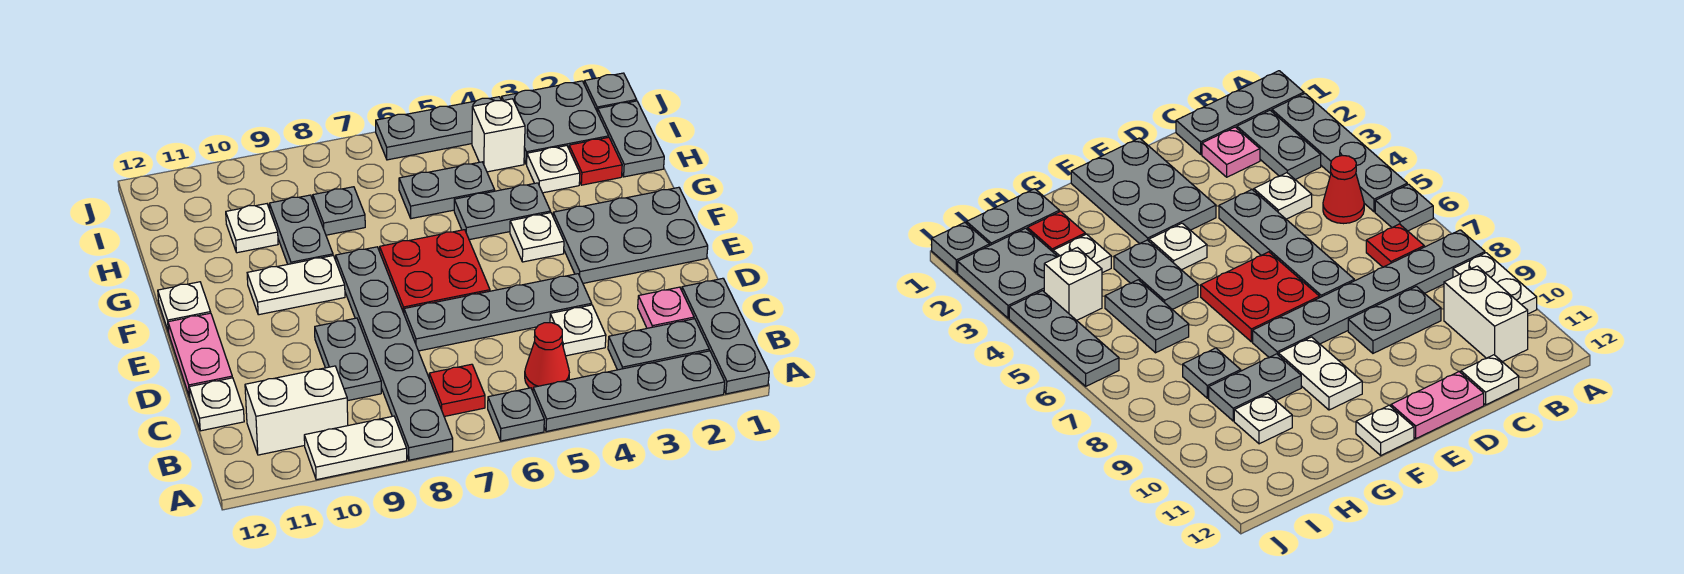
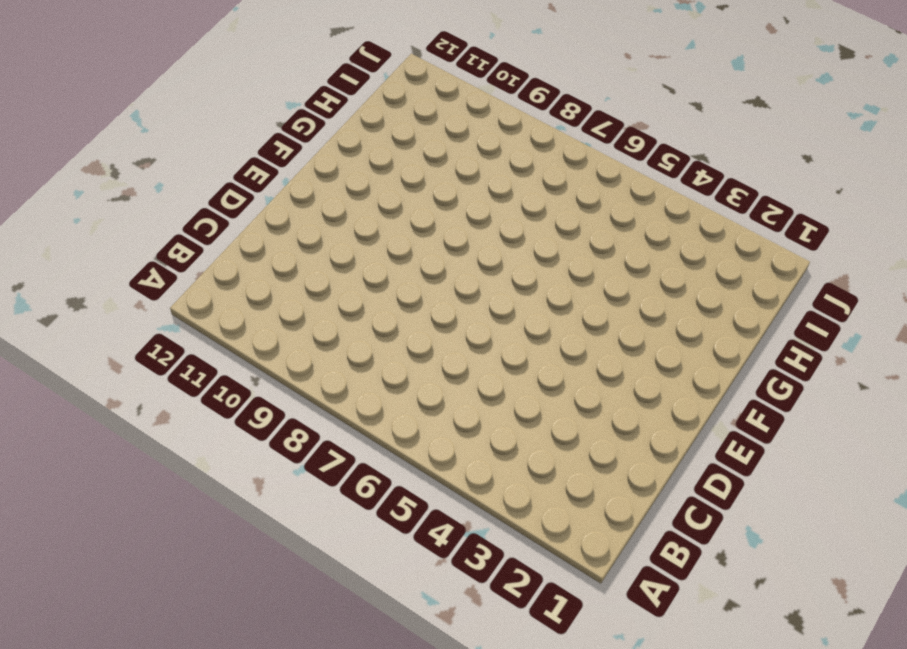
none -> grey 1x3 plate [682,278,769,394]
none -> grey 1x4 plate [533,351,725,432]
none -> grey 1x1 plate [488,388,544,441]
none -> grey 1x6 plate [336,247,453,460]

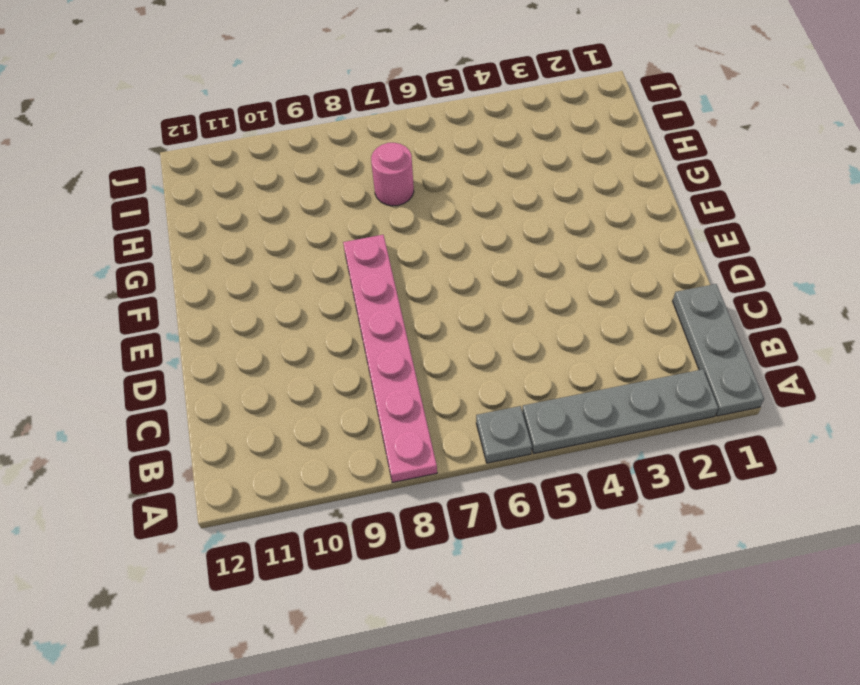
pink 1x6 plate [343,235,437,483] -> grey 1x6 plate [336,247,453,460]
pink 1x1 round brick [371,143,414,206] -> none
none -> white 1x2 plate [304,416,407,480]
none -> grey 1x2 plate [608,319,709,370]
none -> red 1x1 cone [525,323,569,390]
none -> red 1x1 plate [429,364,485,416]

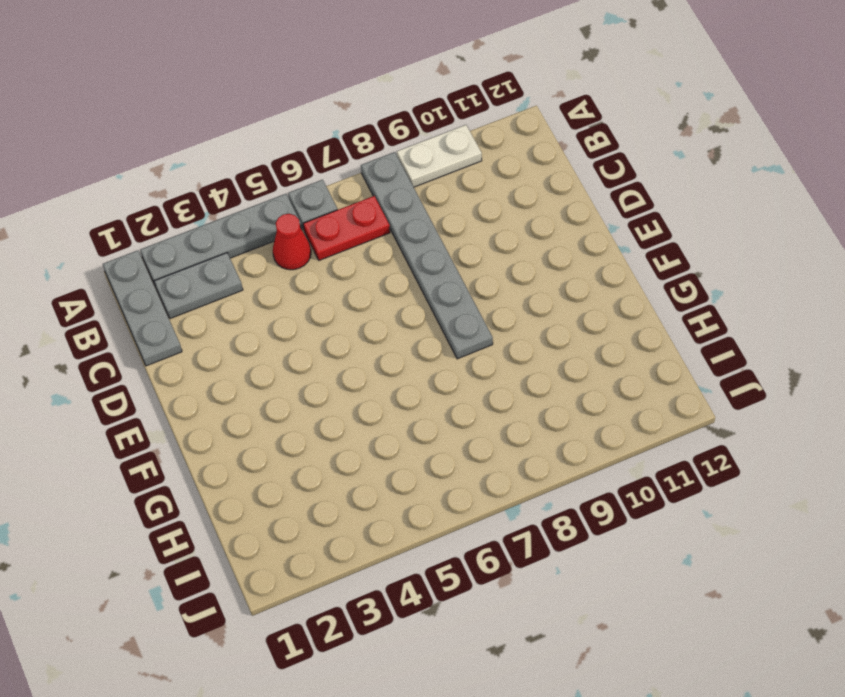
red 1x2 plate [303,196,390,260] -> red 1x1 plate [429,364,485,416]
none -> white 1x2 brick [245,366,348,455]
none -> pink 1x1 plate [638,287,694,328]
none -> white 1x1 plate [550,305,606,356]
none -> grey 1x2 plate [315,318,381,401]

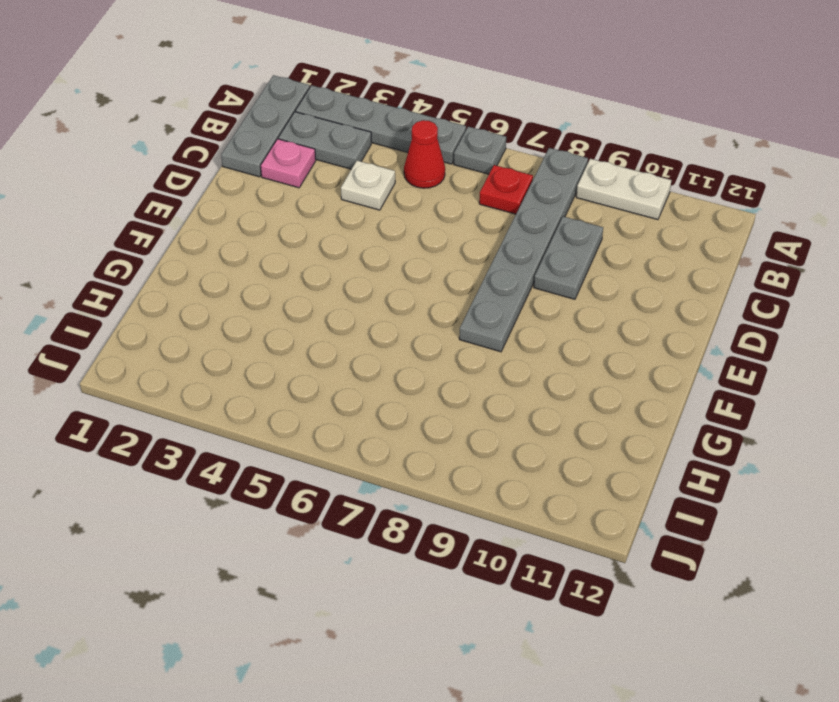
none -> white 1x2 brick [245,366,348,455]
none -> white 1x1 plate [189,378,244,431]
none -> grey 1x4 plate [404,274,592,351]
none -> pink 1x2 plate [168,313,232,397]

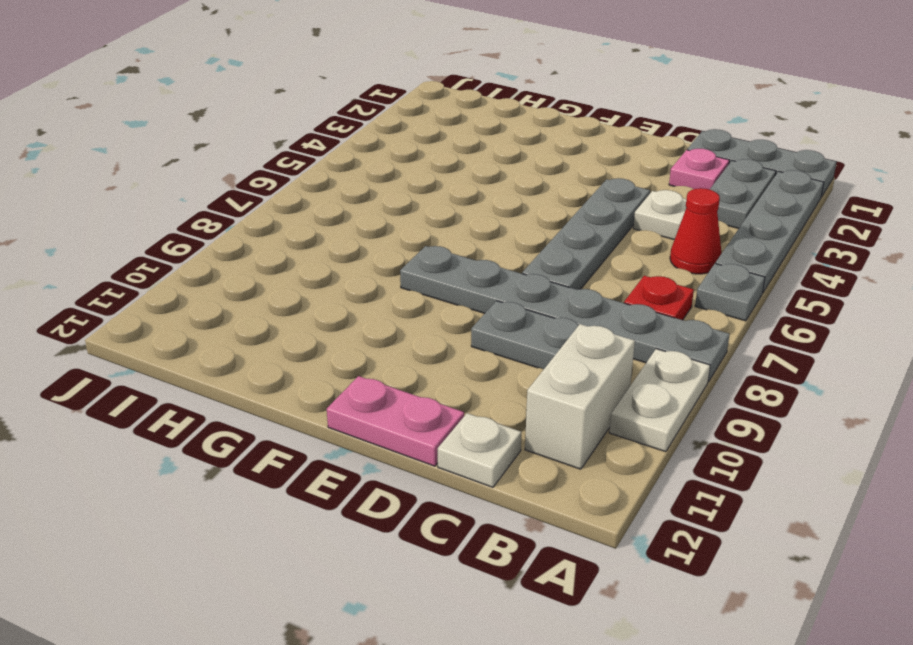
none -> grey 2x3 plate [553,187,708,283]
none -> red 2x2 plate [380,230,490,313]
none -> white 1x1 plate [510,213,564,262]
none -> white 1x2 plate [247,256,345,315]

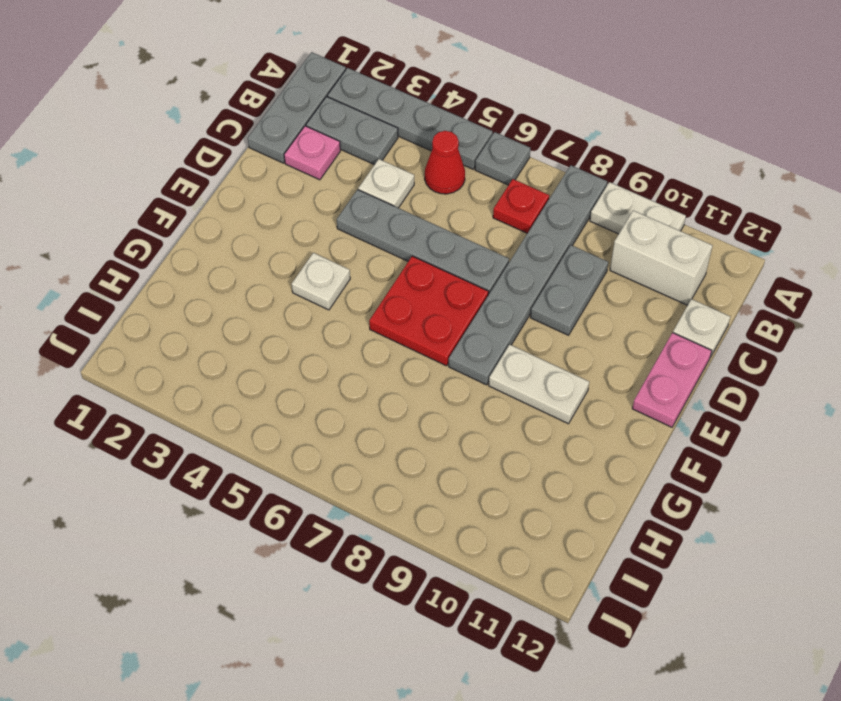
none -> grey 2x3 plate [553,187,708,283]
none -> white 1x1 plate [158,282,211,332]
none -> grey 1x2 plate [454,183,551,240]
none -> grey 1x2 plate [269,195,333,264]

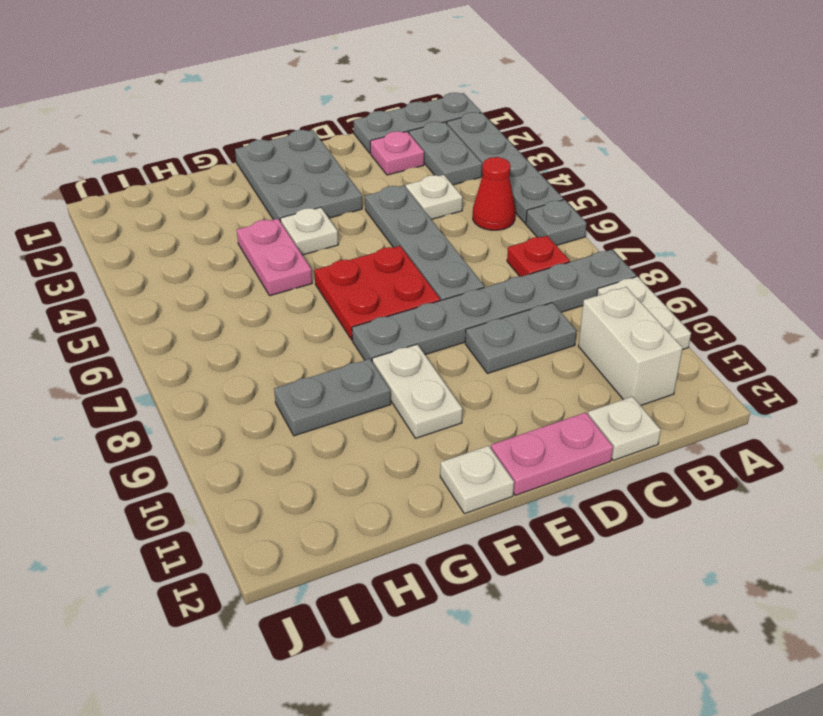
pink 1x2 plate [237,219,312,296] -> grey 1x2 plate [454,183,551,240]
none -> grey 1x2 plate [598,101,664,177]
none -> red 1x1 plate [569,137,622,185]
none -> white 1x1 plate [527,146,580,193]
none -> grey 1x2 plate [399,162,495,219]

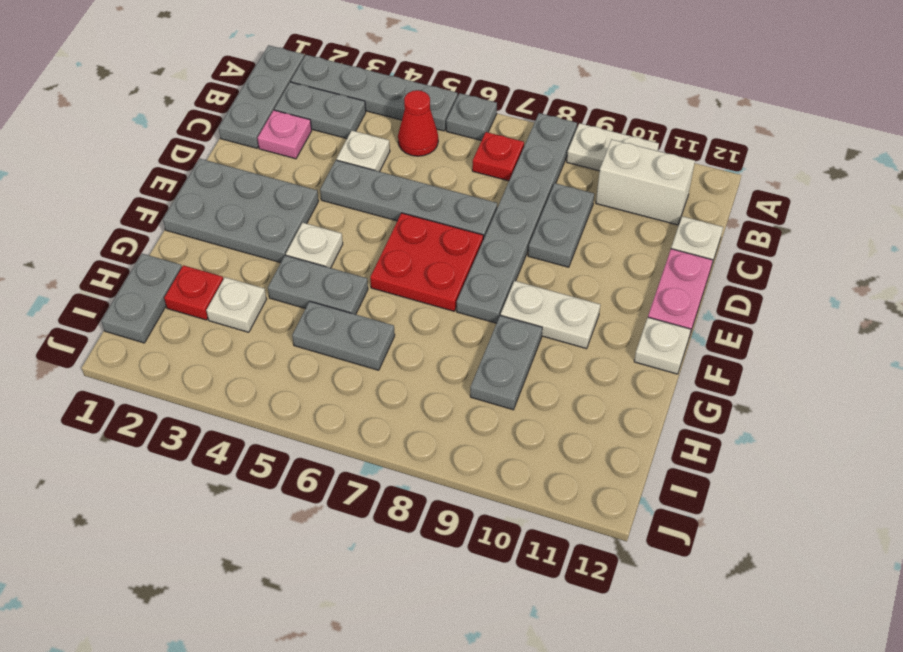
none -> grey 1x1 plate [313,187,365,235]
none -> white 1x1 plate [226,204,278,253]
none -> grey 2x2 plate [501,81,609,164]
none -> white 1x1 brick [472,99,525,172]

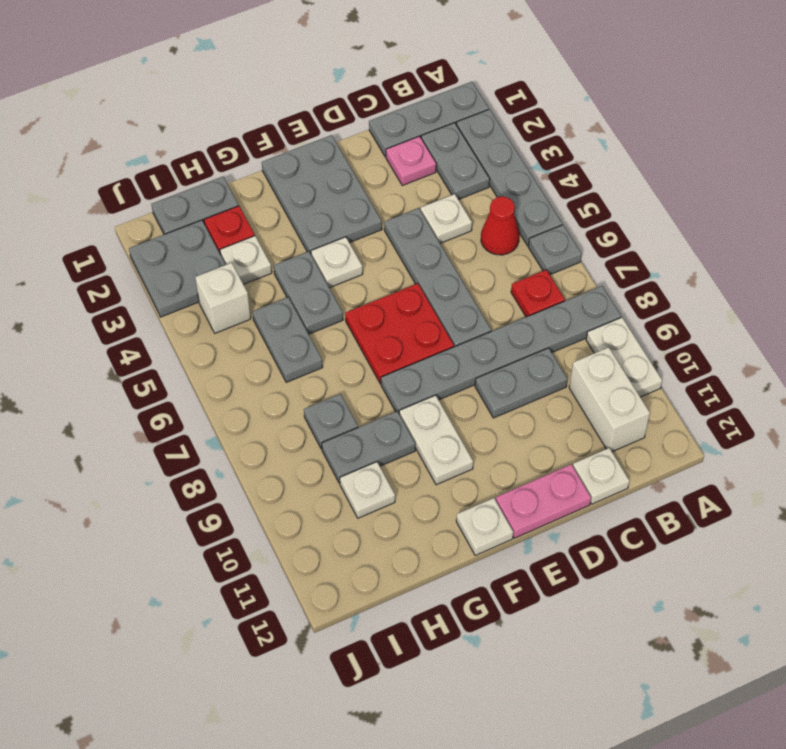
none -> grey 1x1 plate [584,73,637,112]
none -> grey 1x3 plate [376,97,501,160]

